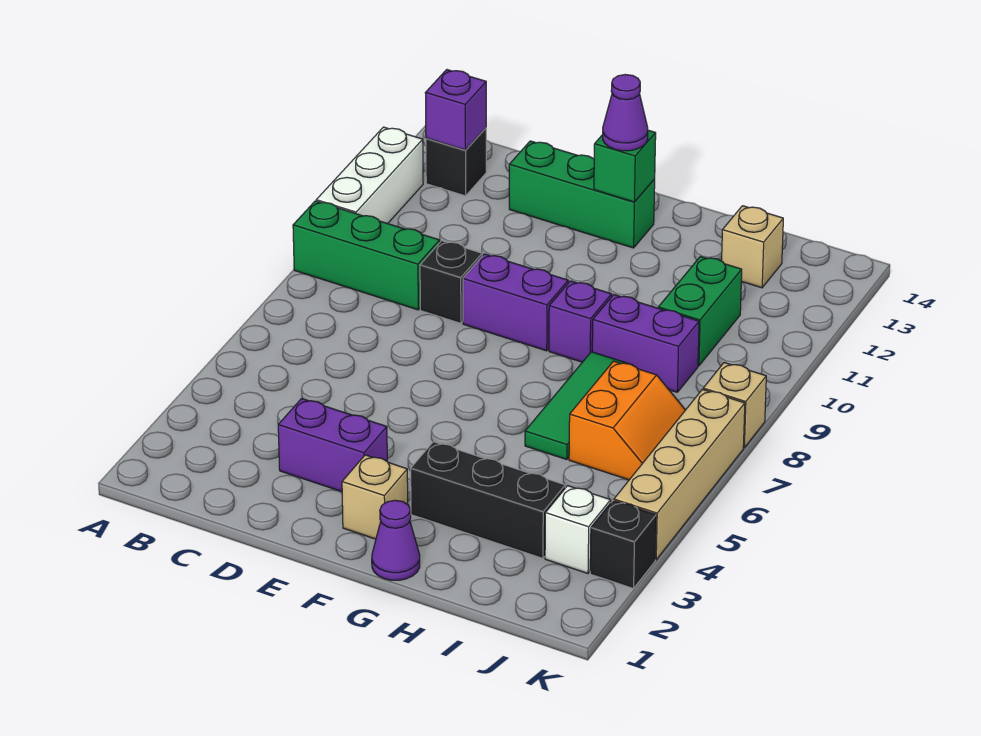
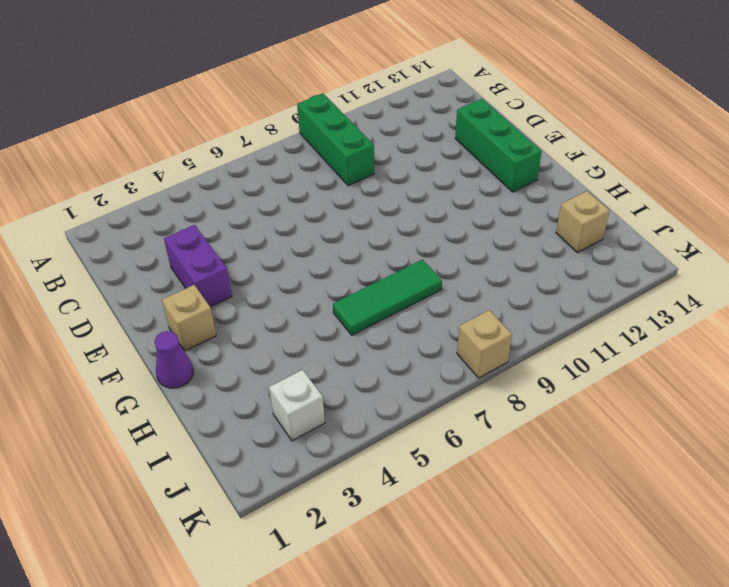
none -> white 1x3 brick [316,127,423,224]
none -> black 1x1 brick [426,128,486,196]
none -> black 1x1 brick [420,241,482,323]

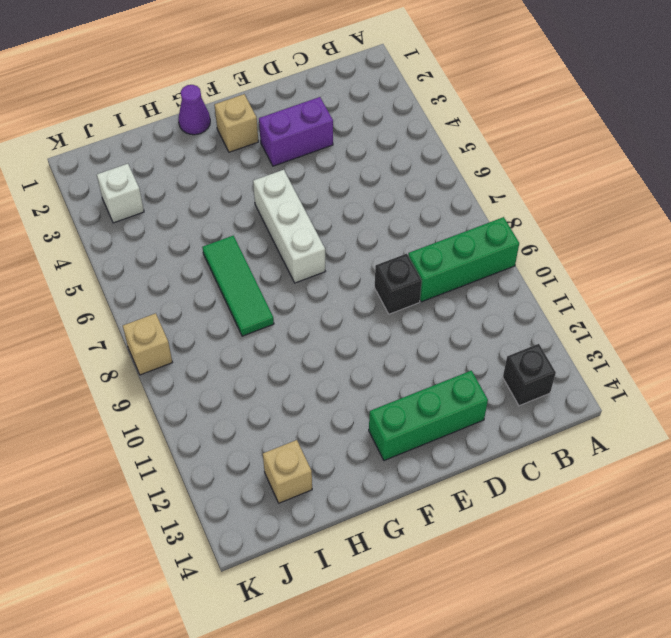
white 1x3 brick [253,170,325,283] -> white 1x3 brick moved to [316,127,423,224]
none -> purple 1x2 brick [463,254,568,351]
none -> black 1x3 brick [411,442,565,558]
none -> purple 1x1 brick [549,281,612,362]

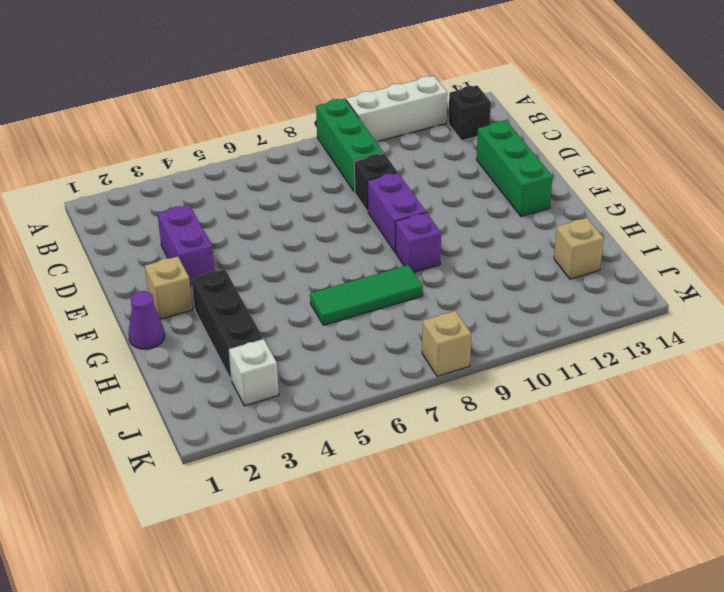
none -> purple 1x2 brick [592,295,699,392]
none -> orange 2x2 slope [569,361,685,480]
none -> green 1x2 brick [658,256,742,366]

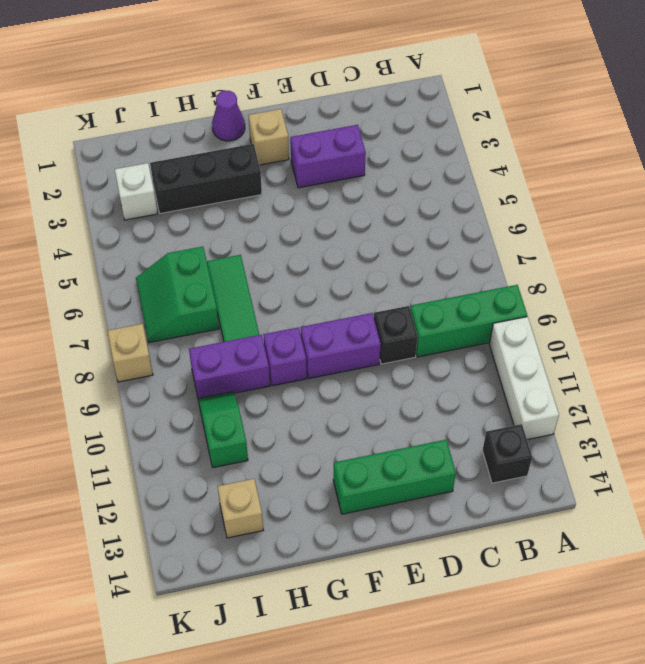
green 2x2 slope [136,247,219,343] -> orange 2x2 slope [569,361,685,480]
green 1x2 slope [198,392,248,468] -> green 1x2 brick [658,256,742,366]
none -> black 1x1 brick [590,501,656,589]
none -> tan 1x4 brick [614,389,745,560]
none -> purple 1x1 brick [425,70,486,150]

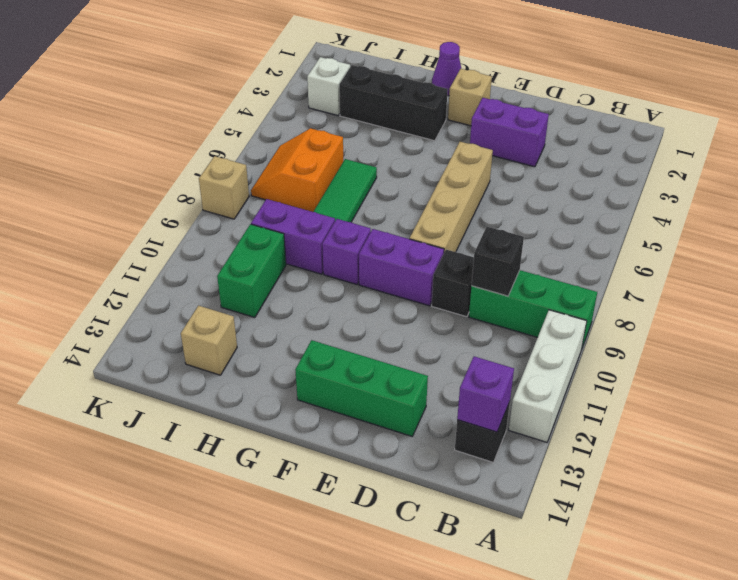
black 1x1 brick [472,227,524,296] -> black 1x1 brick moved to [590,501,656,589]
tan 1x4 brick [410,142,493,252] -> tan 1x4 brick moved to [614,389,745,560]
none -> green 1x1 brick [594,130,656,202]
none -> purple 1x1 cone [603,75,648,151]

